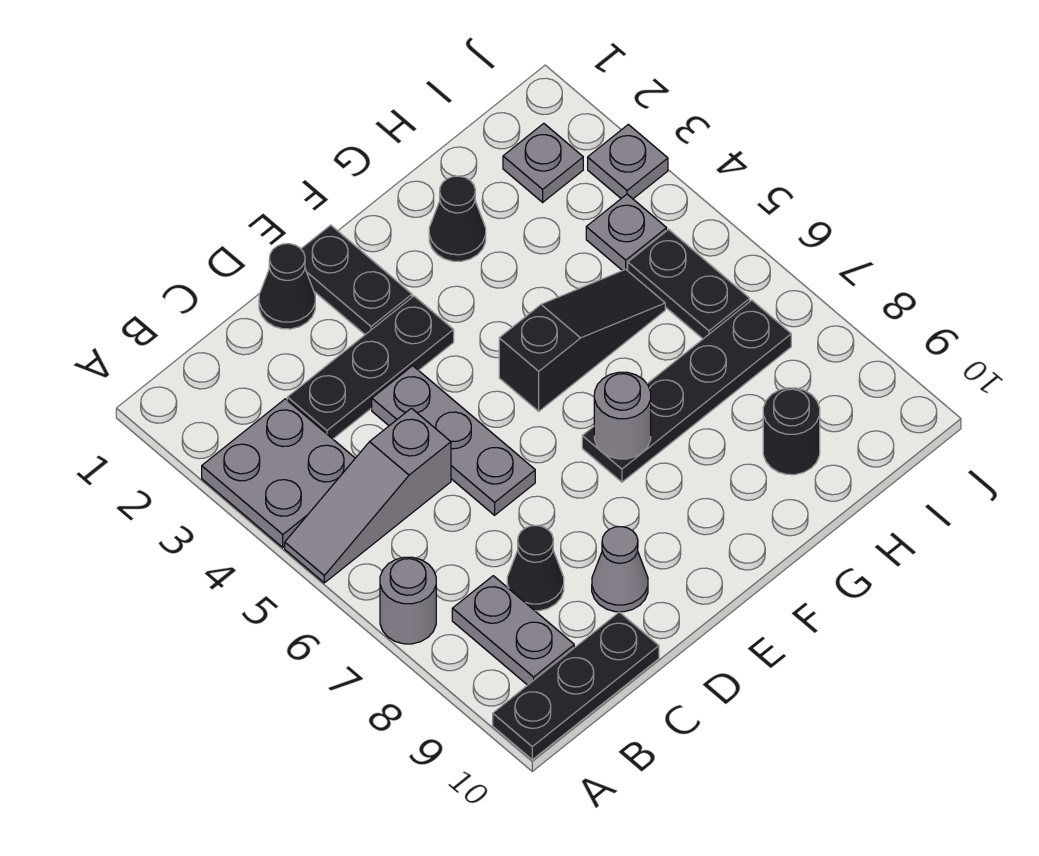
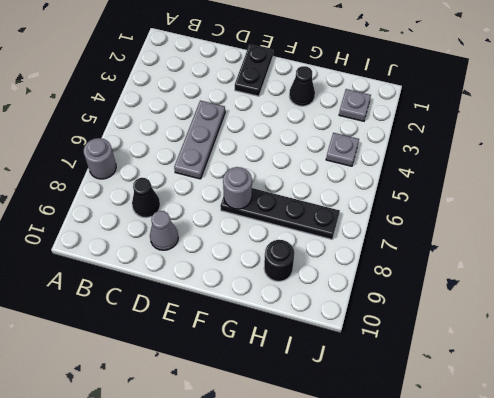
none -> grey 2x2 plate [202,399,355,547]
none -> grey 1x3 slope [285,408,451,583]
none -> black 1x3 plate [493,612,659,760]

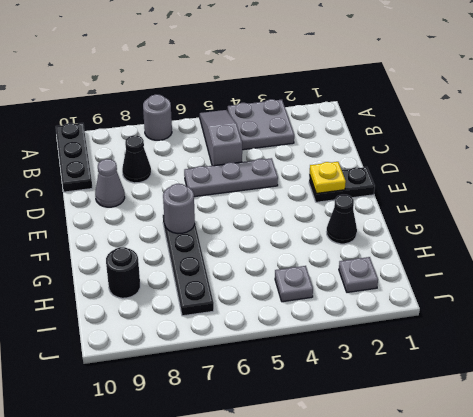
yellow 1x1 plate [310,162,346,193] -> none
none -> grey 1x2 plate [452,576,574,685]
none -> black 1x3 plate [287,296,454,439]
none -> black 1x1 cone [259,244,315,329]

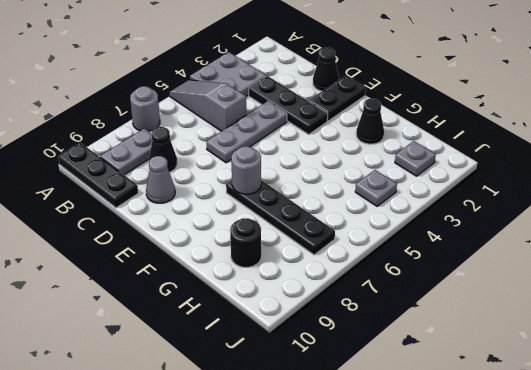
none -> black 1x3 slope [499,269,665,411]
none -> black 1x2 plate [628,230,750,339]
none -> grey 1x1 plate [588,124,668,199]

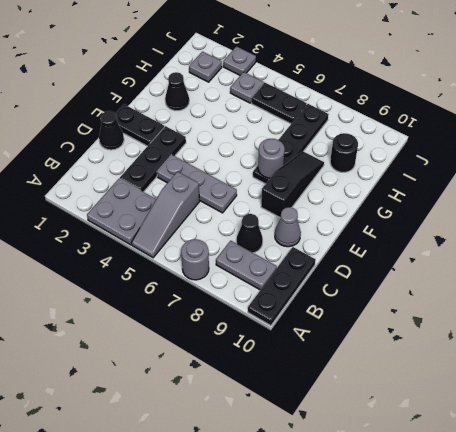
black 1x3 slope [261,151,324,218] -> black 1x3 slope moved to [499,269,665,411]

